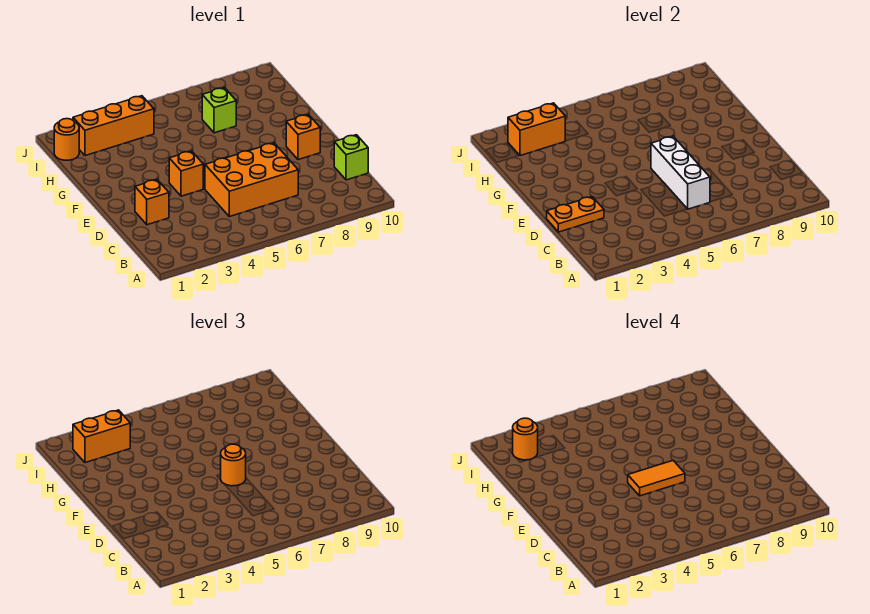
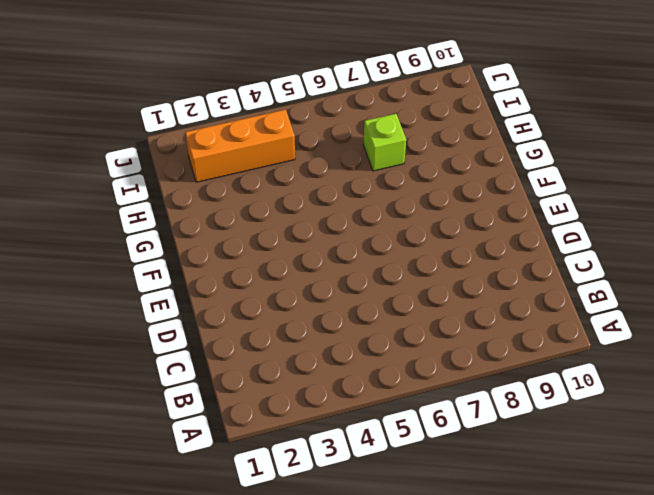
none -> orange 2x3 brick [205,143,298,217]
none -> lime 1x1 brick [334,135,368,180]
none -> orange 1x1 brick [135,180,169,225]

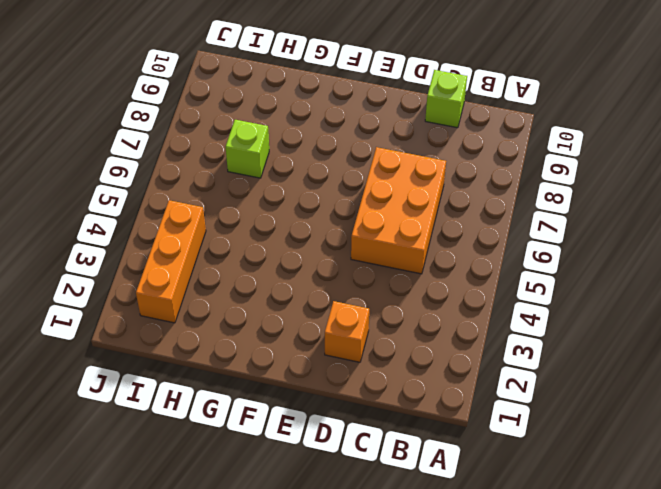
none -> orange 1x1 brick [169,151,203,196]
none -> orange 1x1 brick [286,114,320,160]
none -> orange 1x1 round brick [54,119,79,160]

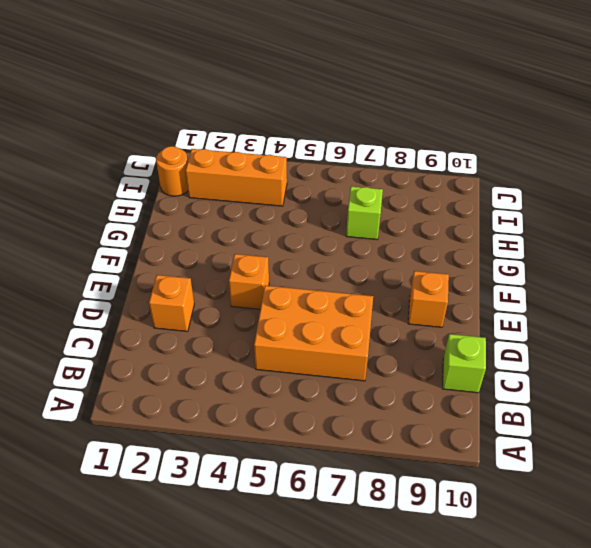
none -> white 1x3 brick [651,137,710,209]
none -> orange 1x2 plate [547,197,604,232]
none -> orange 1x2 brick [508,103,565,156]

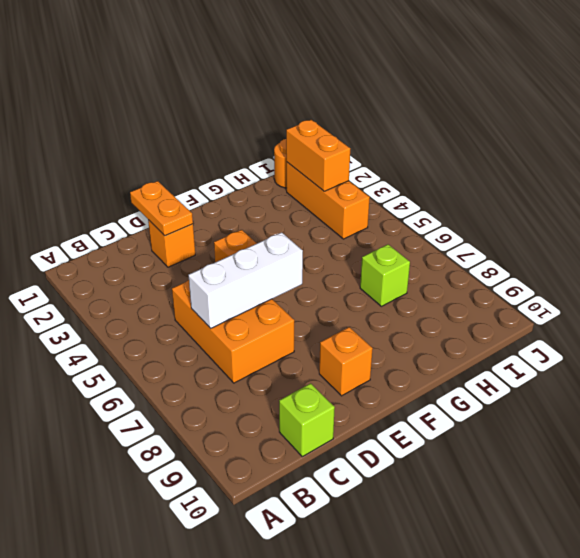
none -> orange 1x1 round brick [221,444,246,486]
none -> orange 1x2 brick [73,410,130,463]
none -> orange 1x2 tile [628,461,685,496]

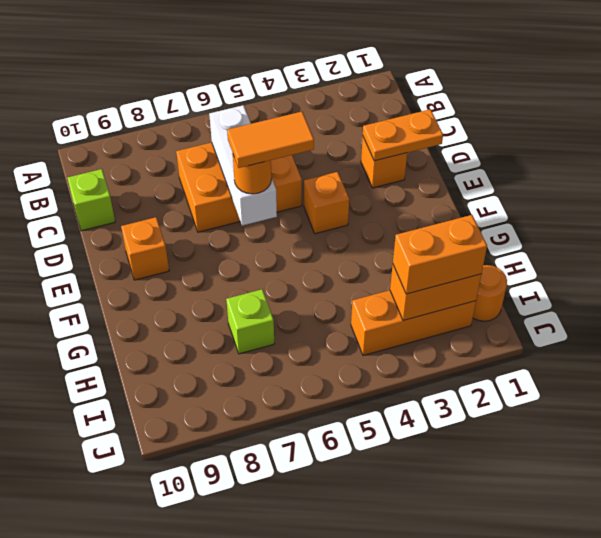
none -> orange 1x1 round brick [513,418,538,460]

